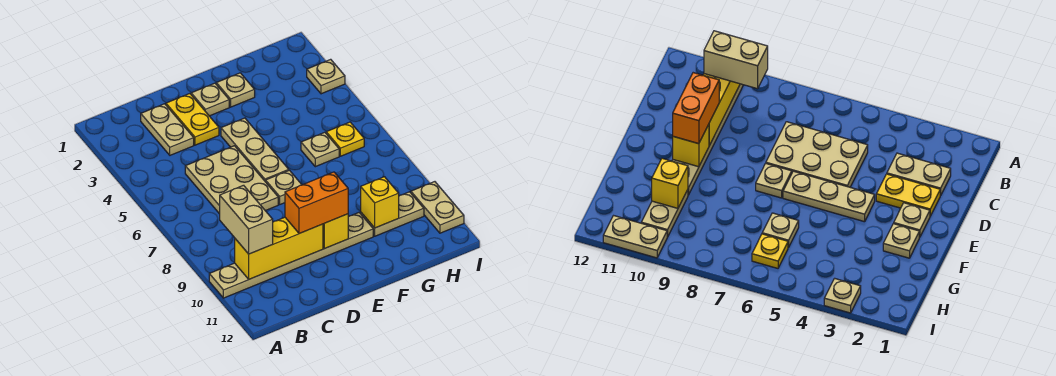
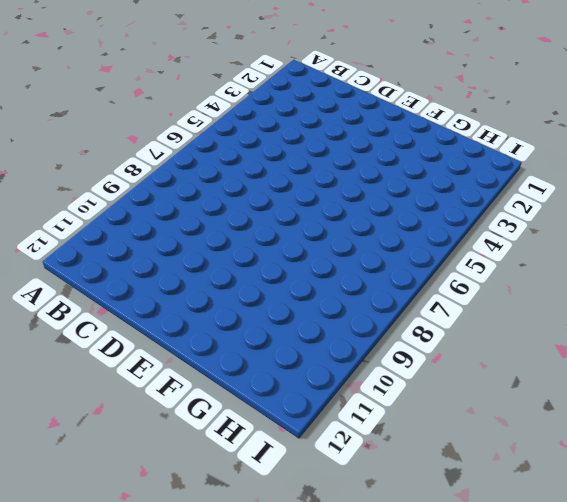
none -> tan 1x6 plate [209,213,373,298]
none -> tan 1x2 plate [141,104,194,155]
none -> tan 2x3 plate [185,146,278,214]

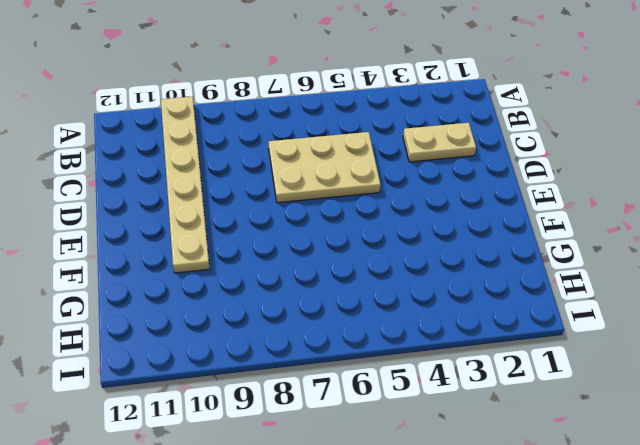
none -> yellow 1x2 plate [166,94,219,145]
none -> tan 1x1 plate [191,83,229,116]
none -> tan 1x3 plate [221,118,289,182]

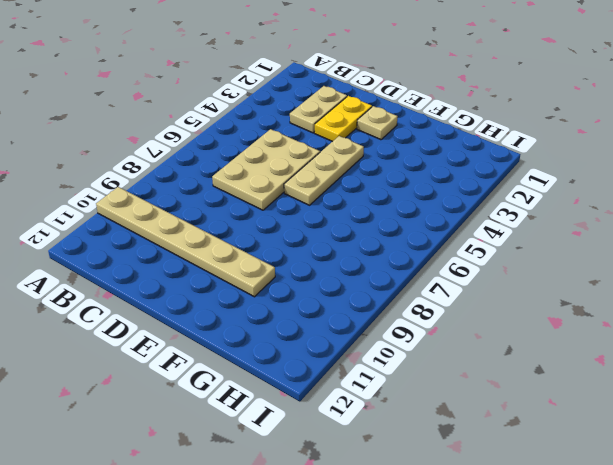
none -> tan 1x1 plate [266,170,302,204]
none -> tan 1x1 plate [216,73,255,107]
none -> tan 1x1 plate [301,132,339,167]

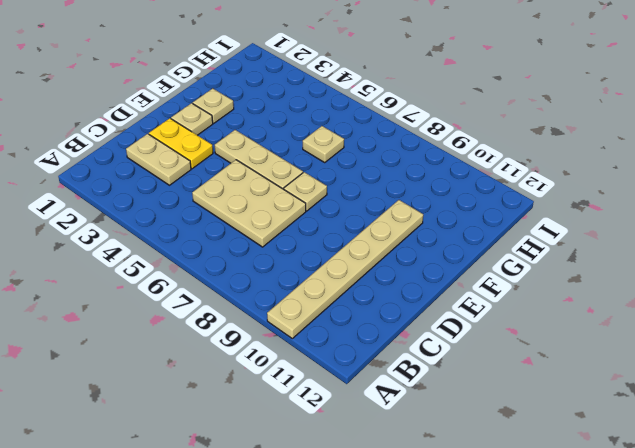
none -> tan 1x2 plate [361,192,424,236]
none -> yellow 1x1 plate [326,122,364,156]
none -> tan 1x1 plate [307,59,345,94]

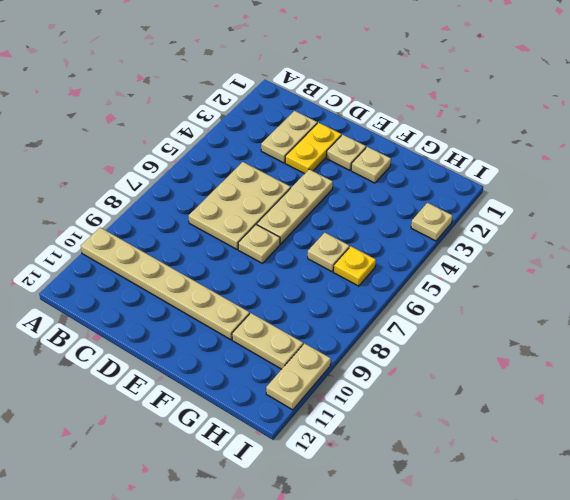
none -> yellow 1x3 brick [235,217,323,279]
none -> yellow 1x1 brick [323,214,348,249]
none -> yellow 1x1 brick [361,177,399,228]

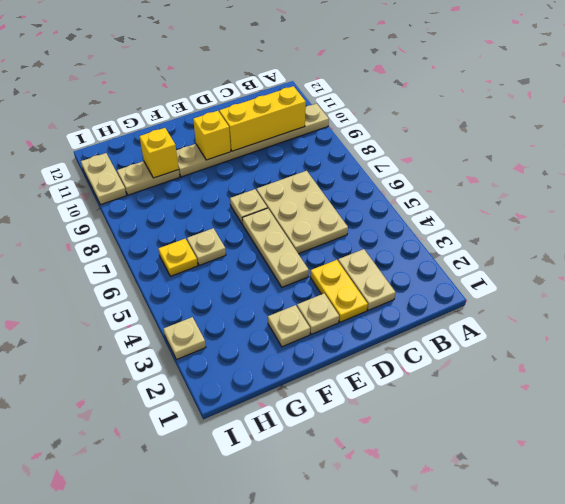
none -> tan 1x2 brick [220,185,273,254]
none -> orange 1x2 brick [285,172,348,234]

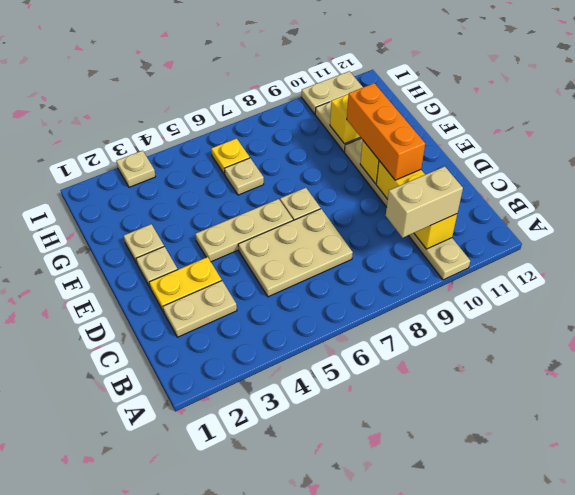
orange 1x3 brick [347,83,425,180] -> orange 1x2 brick [285,172,348,234]

